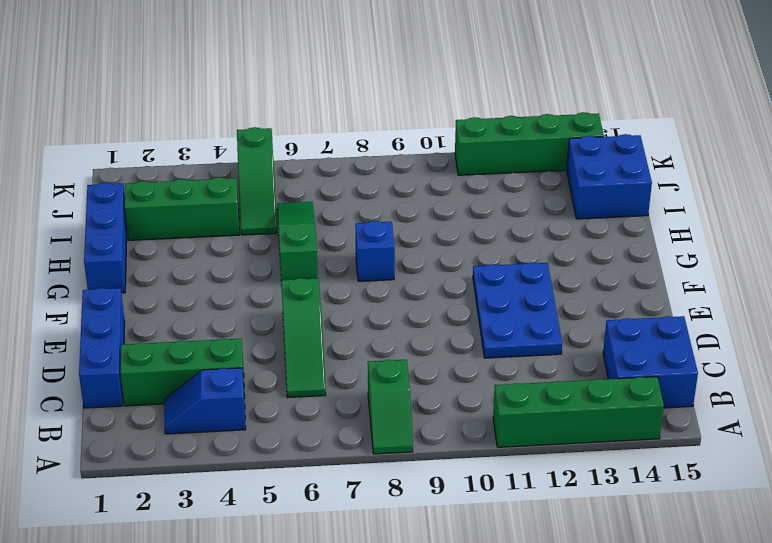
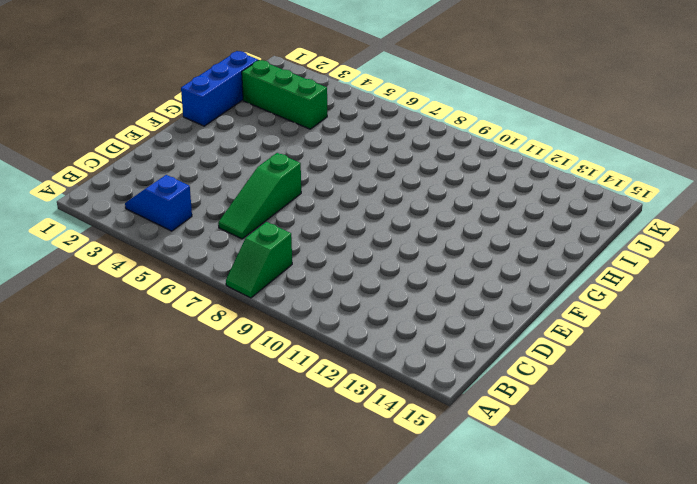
none -> green 1x4 brick [493,377,664,447]
none -> blue 2x2 brick [603,316,698,408]
none -> blue 1x3 brick [79,288,125,408]

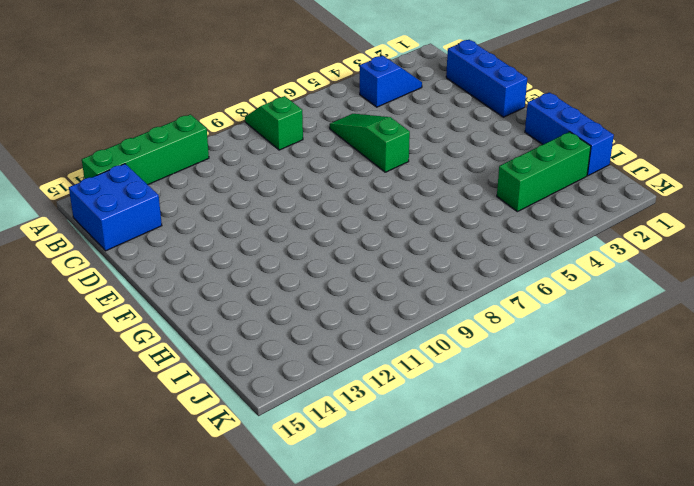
none -> green 1x3 brick [120,339,245,406]
none -> blue 2x3 plate [473,262,562,358]
none -> green 1x3 slope [277,202,318,280]

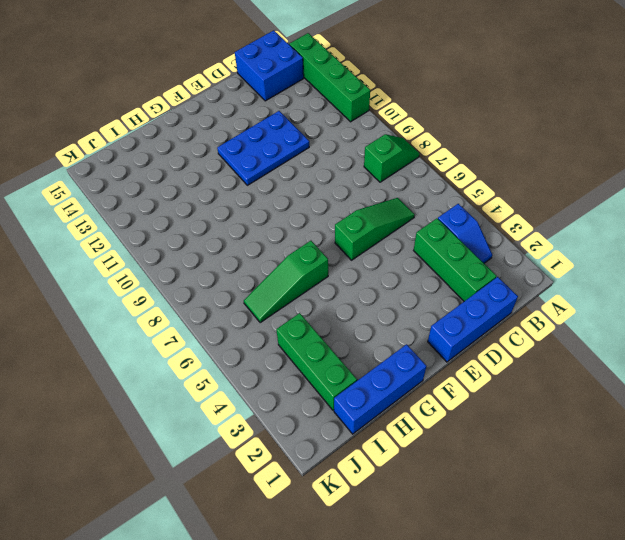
none -> blue 1x1 brick [355,221,395,281]
none -> green 1x3 slope [237,127,277,235]
none -> blue 2x2 brick [567,134,652,219]

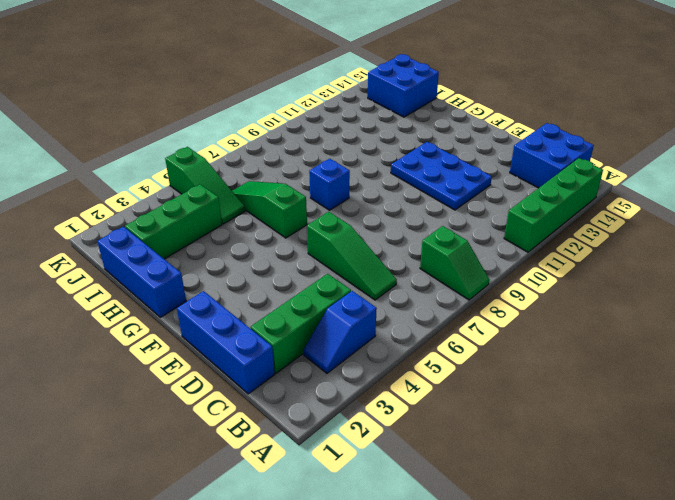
none -> green 1x4 brick [455,112,604,175]

